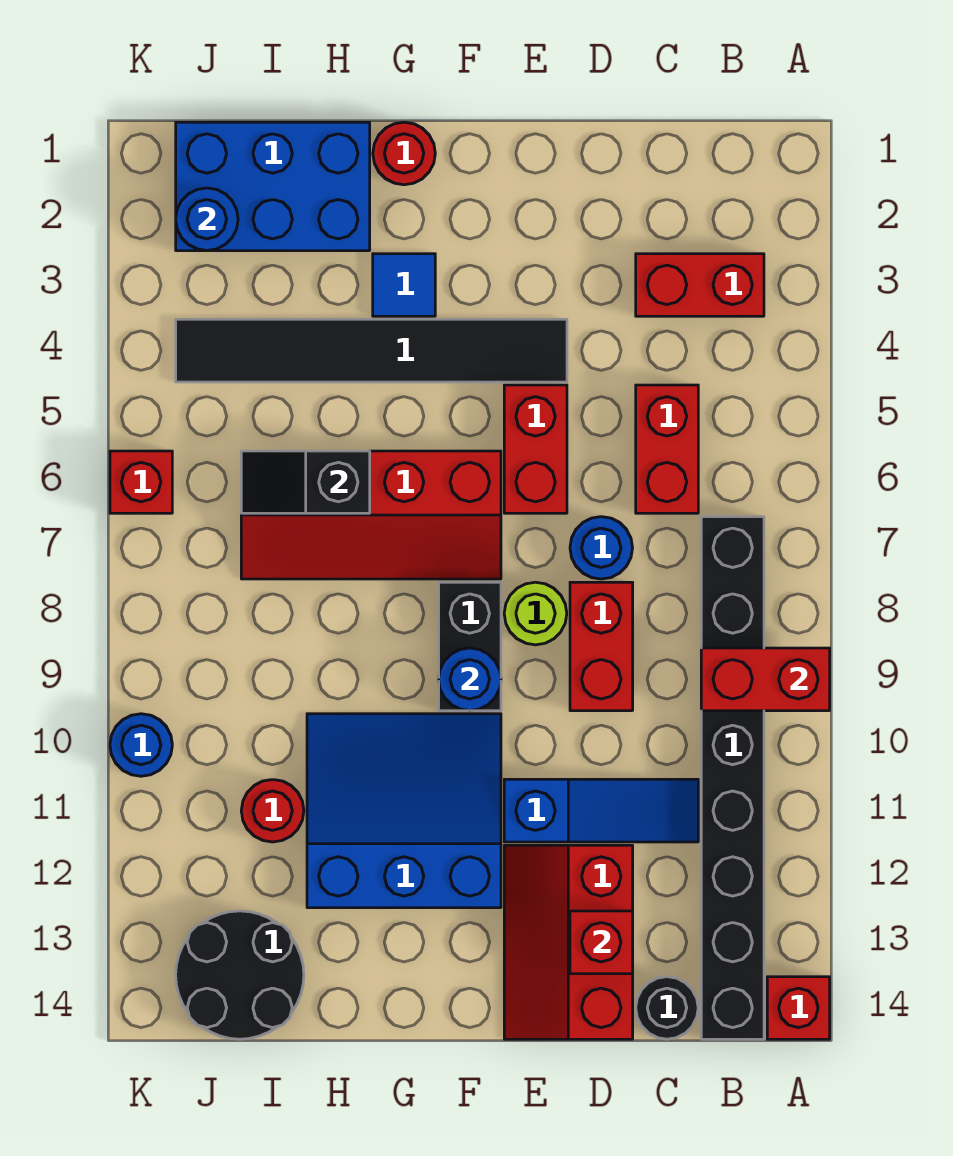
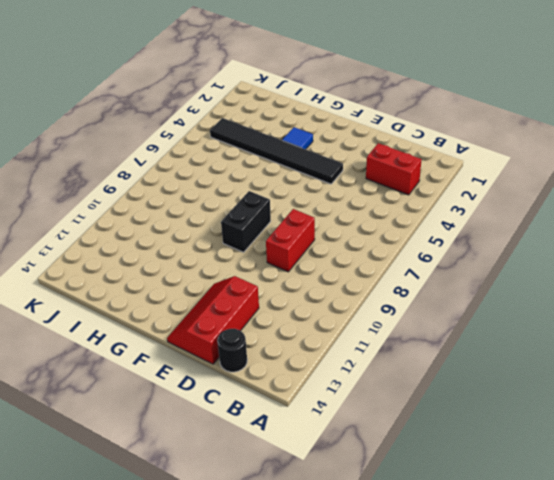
none -> red 1x1 brick [767,977,830,1039]
none -> black 1x8 brick [701,517,764,1039]
none -> red 1x2 brick [636,385,698,513]

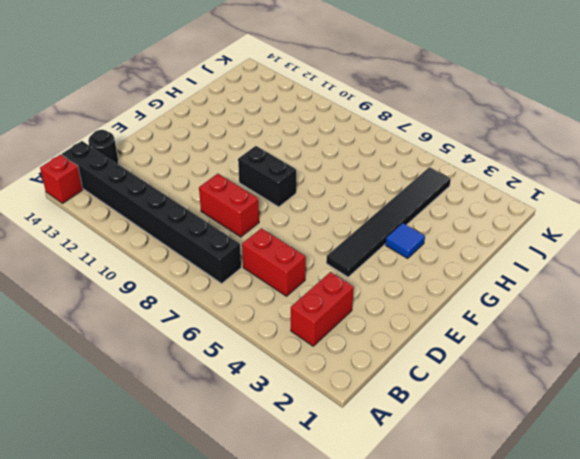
none -> blue 1x3 slope [504,779,698,842]
none -> blue 1x1 round brick [570,517,633,579]
none -> red 2x3 slope [504,845,633,1039]

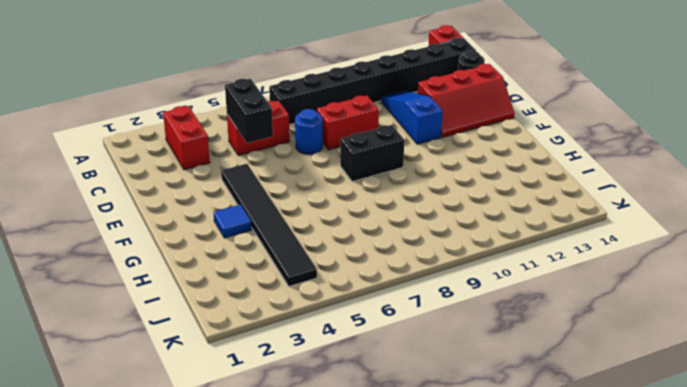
black 1x2 brick [225,79,273,143] -> none
none -> red 1x2 brick [504,385,567,513]
none -> lime 1x1 round brick [504,582,567,645]
none -> red 2x4 slope [241,451,501,579]

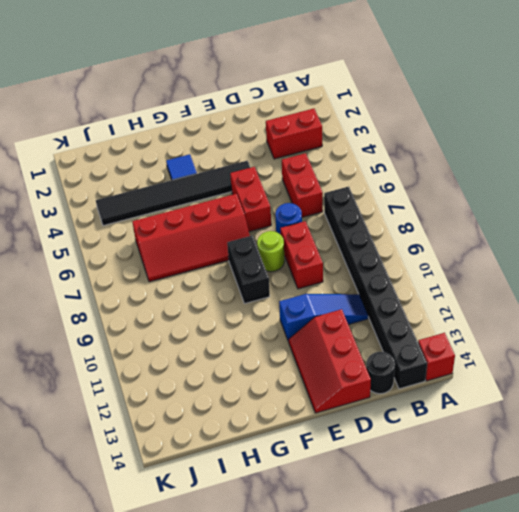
none -> blue 3x3 slope [307,714,501,908]
none -> red 1x1 round brick [373,122,435,185]
none -> blue 2x3 brick [176,122,370,251]

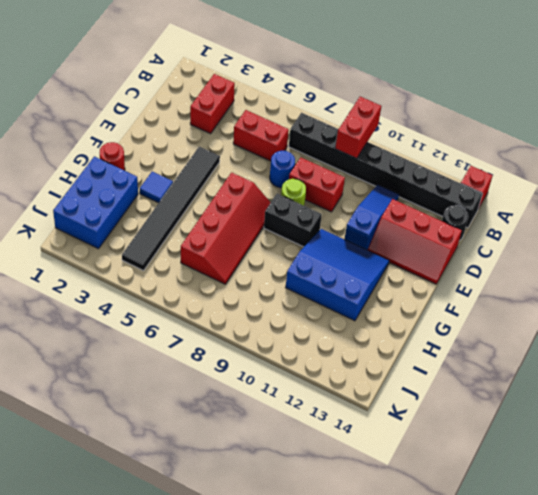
blue 3x3 slope [285,229,389,321] -> blue 3x3 slope turned to [307,714,501,908]
none -> red 1x2 brick [504,385,567,513]
none -> red 1x1 round brick [241,780,304,842]
none -> black 2x2 round brick [176,911,304,1039]

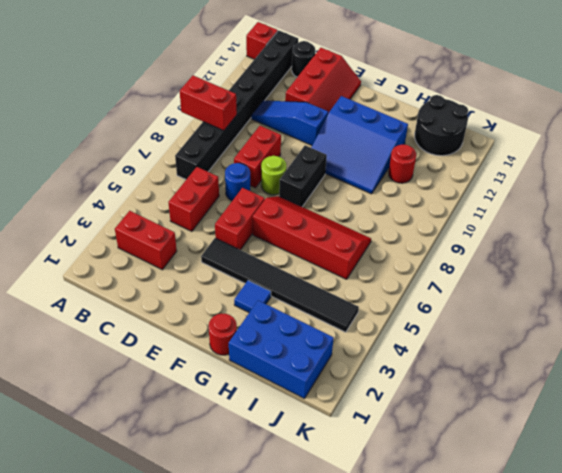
none -> red 1x1 brick [110,451,172,513]
none -> blue 1x1 round brick [110,714,172,776]
none -> red 1x1 brick [570,911,633,974]

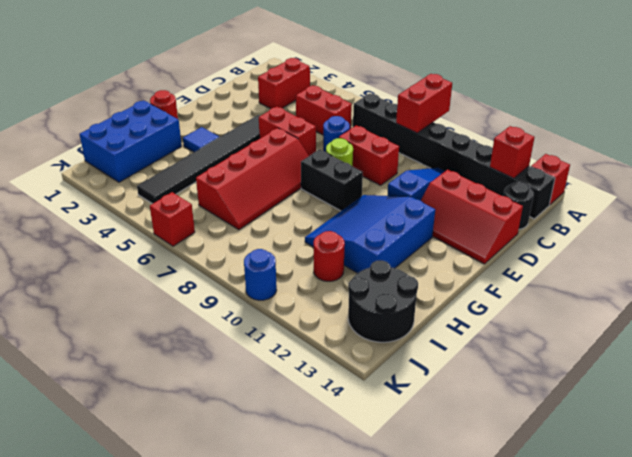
red 1x1 brick [490,126,535,178] -> red 1x1 brick moved to [570,911,633,974]
none -> blue 1x1 round brick [439,648,501,711]
none -> black 1x2 slope [241,451,370,513]
none -> blue 1x1 round brick [176,188,238,251]

